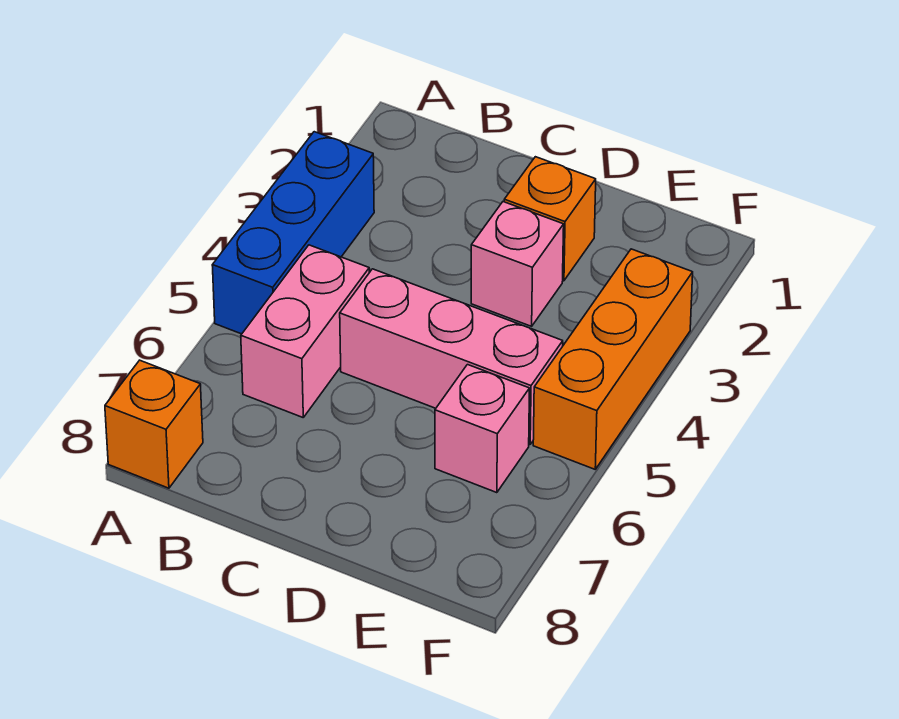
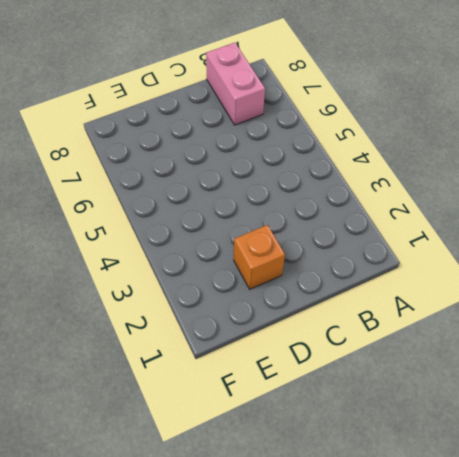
pink 1x2 brick [206,43,265,125] -> pink 1x2 brick moved to [241,245,369,417]
none -> blue 1x3 brick [212,132,374,334]
none -> orange 1x1 brick [105,360,203,488]

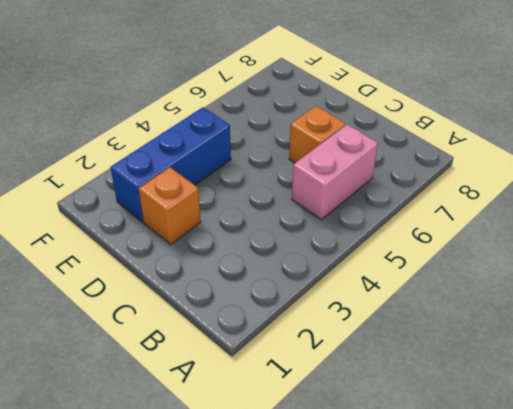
orange 1x1 brick [289,106,346,163] -> orange 1x1 brick moved to [105,360,203,488]
blue 1x3 brick [111,107,231,222] -> blue 1x3 brick moved to [212,132,374,334]
none -> pink 1x3 brick [340,269,563,444]
none -> pink 1x1 brick [471,202,564,326]

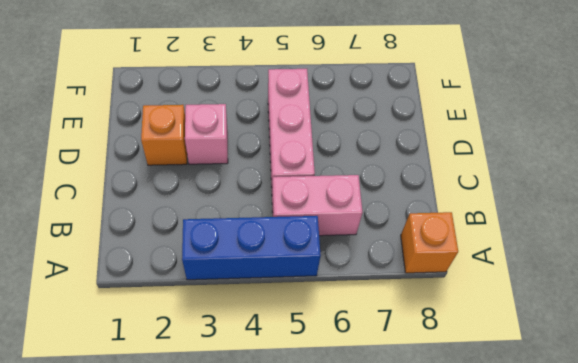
none -> pink 1x1 brick [435,365,530,493]
none -> orange 1x3 brick [533,249,693,469]

